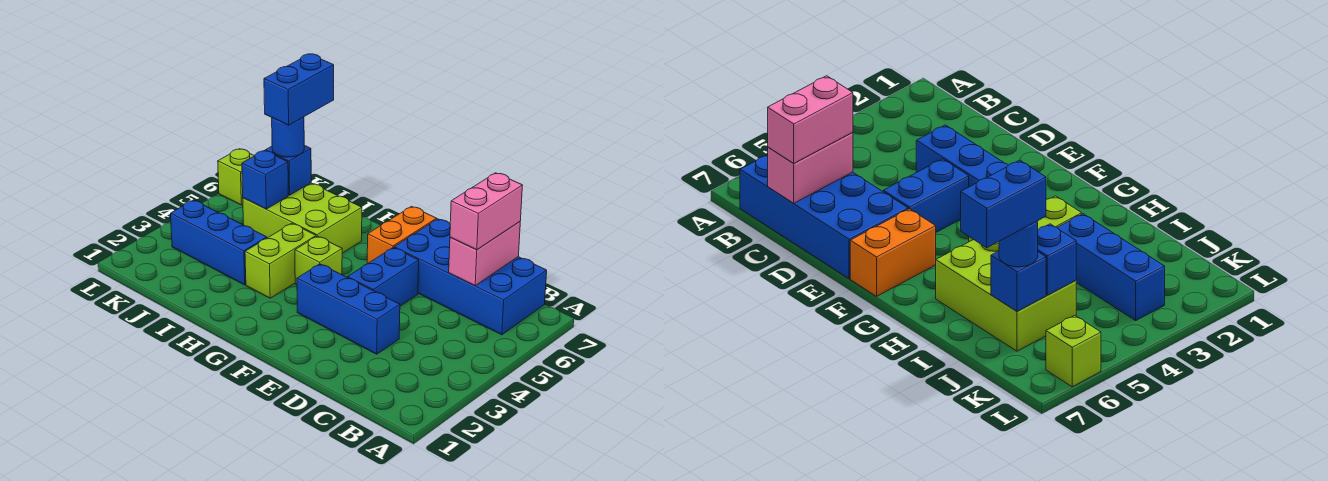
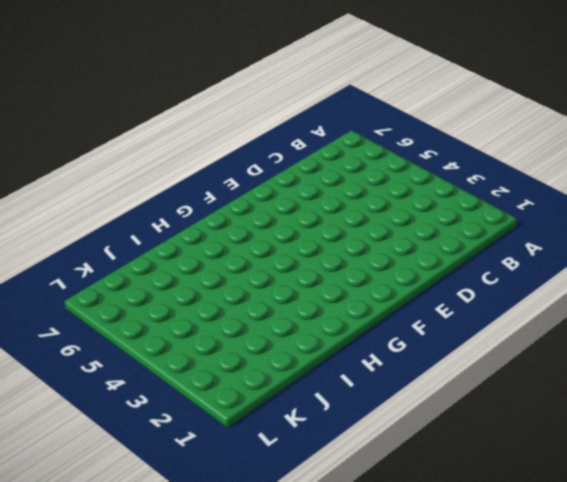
none -> blue 2x4 brick [394,219,547,335]
none -> blue 1x3 brick [297,264,400,354]
none -> blue 1x2 brick [348,248,419,306]

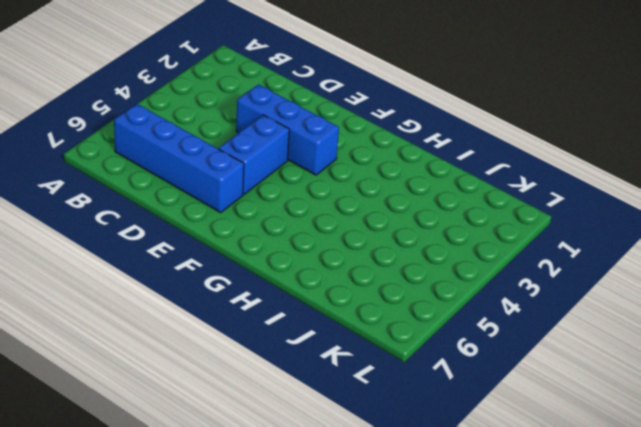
blue 1x4 brick [114,104,244,212] -> blue 2x4 brick [394,219,547,335]
none -> orange 1x2 brick [367,206,437,264]
none -> lime 1x1 brick [295,236,342,285]
none -> lime 1x2 brick [245,223,316,298]

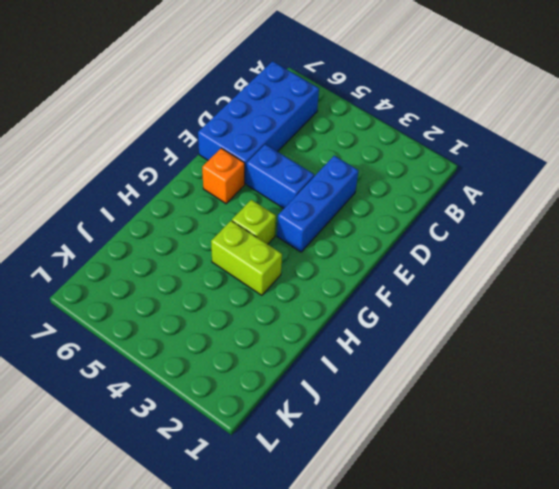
orange 1x1 brick [202,148,245,204] -> orange 1x2 brick [367,206,437,264]
none -> lime 2x3 brick [243,183,362,253]
none -> blue 1x3 brick [171,200,267,285]
none -> lime 1x1 brick [218,149,254,205]

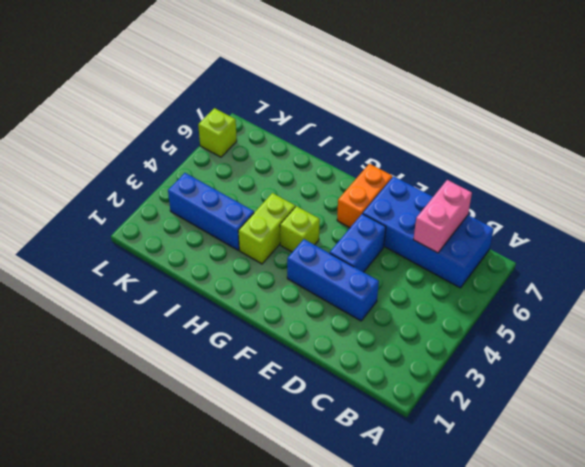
none -> lime 2x3 brick [243,183,362,253]
none -> blue 1x1 brick [242,151,288,209]
none -> blue 1x1 brick [265,145,311,195]

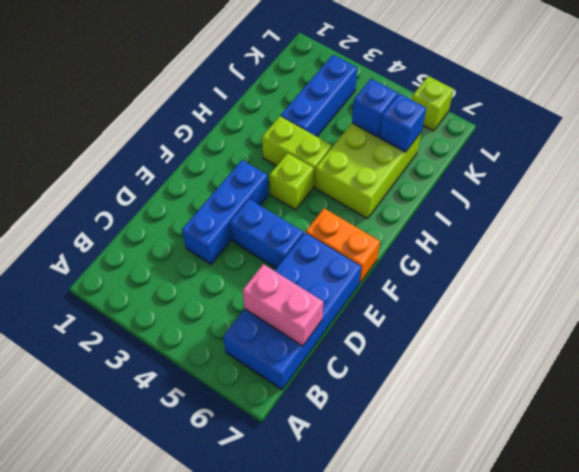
none -> pink 1x2 brick [450,173,523,250]
none -> blue 1x1 round brick [272,117,304,157]
none -> blue 1x2 brick [264,54,334,125]

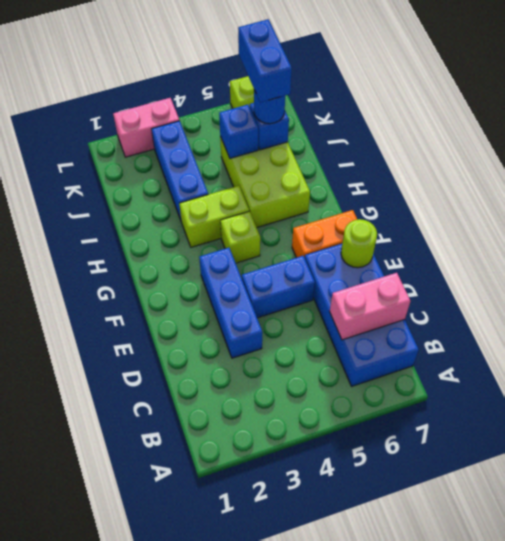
lime 1x1 round brick [341,219,377,268] -> none
blue 1x2 brick [238,19,292,102] -> blue 1x2 brick turned to [264,54,334,125]
pink 1x2 brick [113,98,179,157] -> pink 1x2 brick moved to [450,173,523,250]

